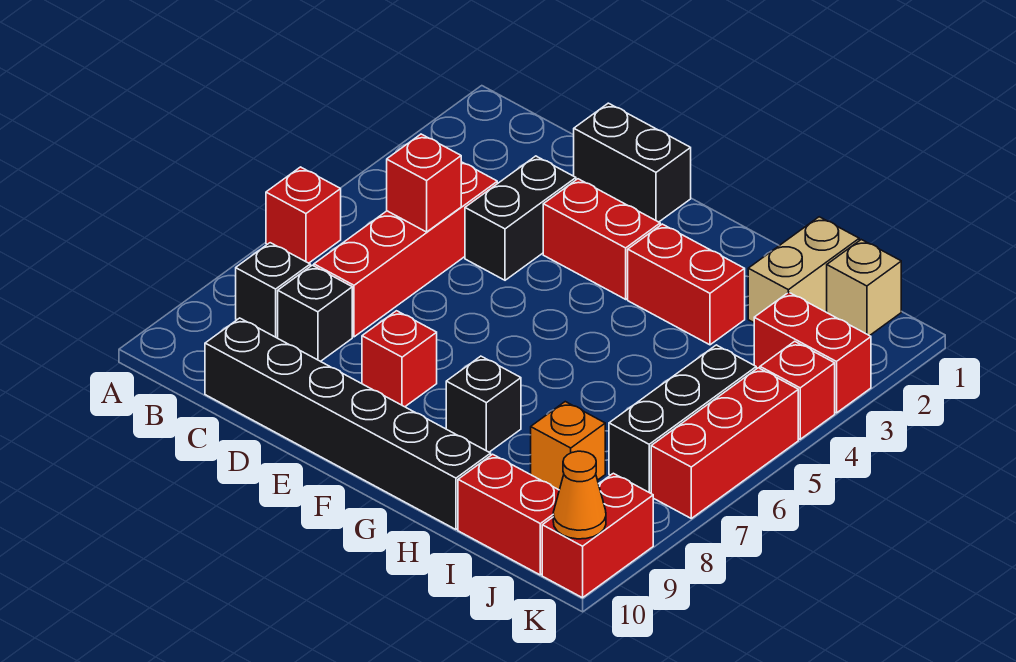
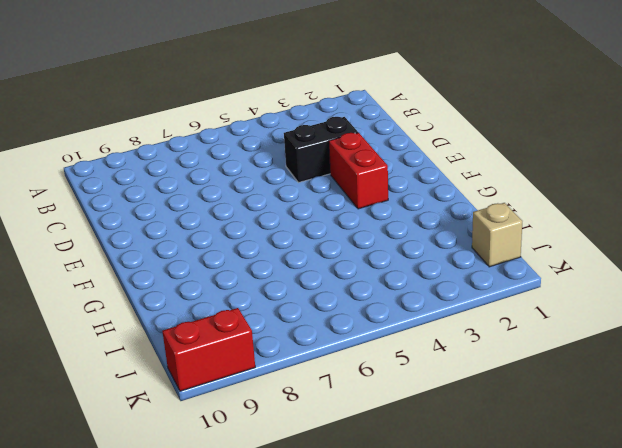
none -> red 1x1 brick [266,167,341,263]
none -> black 1x1 brick [236,243,310,338]
none -> red 1x4 brick [314,162,497,337]

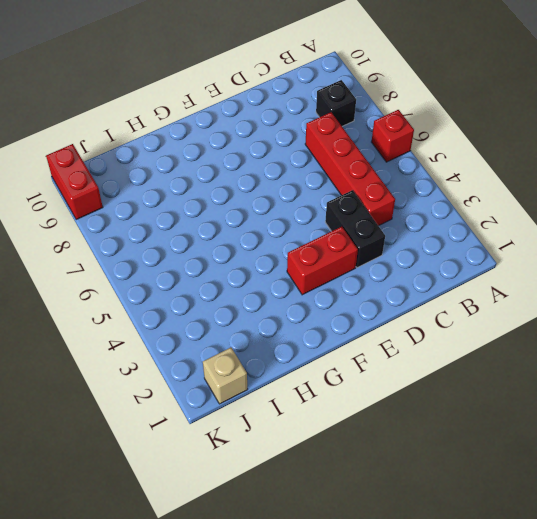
none -> black 1x1 brick [278,265,352,361]
none -> black 1x6 brick [205,318,491,529]
none -> black 1x2 brick [574,103,691,222]

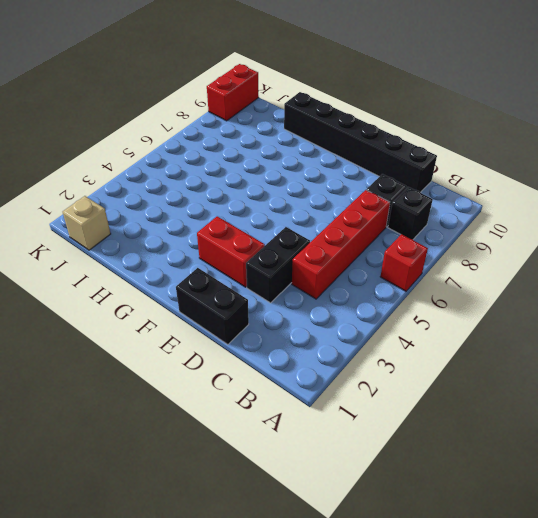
none -> red 1x1 brick [362,311,437,407]
none -> red 1x2 brick [628,224,745,345]
none -> black 1x1 brick [446,356,521,452]

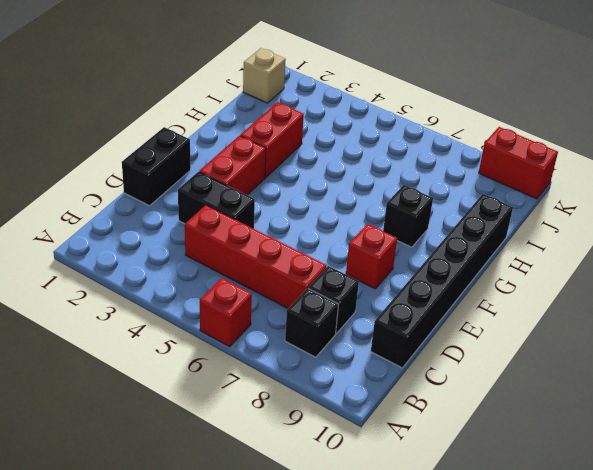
none -> tan 1x2 brick [748,217,859,323]
none -> orange 1x1 brick [531,402,605,490]
none -> red 1x2 brick [458,454,559,575]

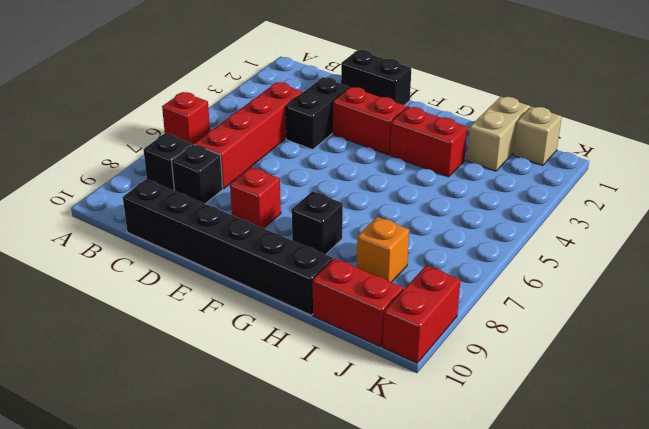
none -> red 1x2 brick [754,292,871,413]
none -> black 1x3 brick [609,345,756,493]
none -> red 1x1 brick [760,341,835,439]

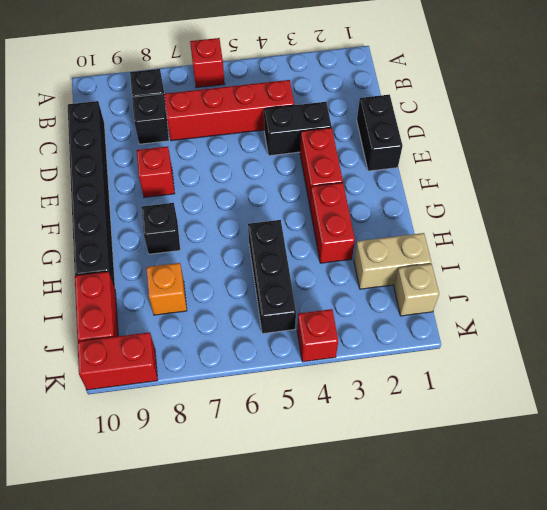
black 1x3 brick [248,220,296,334] -> black 1x3 brick turned to [609,345,756,493]
none -> red 1x2 brick [754,292,871,413]
none -> red 1x3 brick [651,368,798,518]
none -> red 1x1 brick [387,134,461,232]

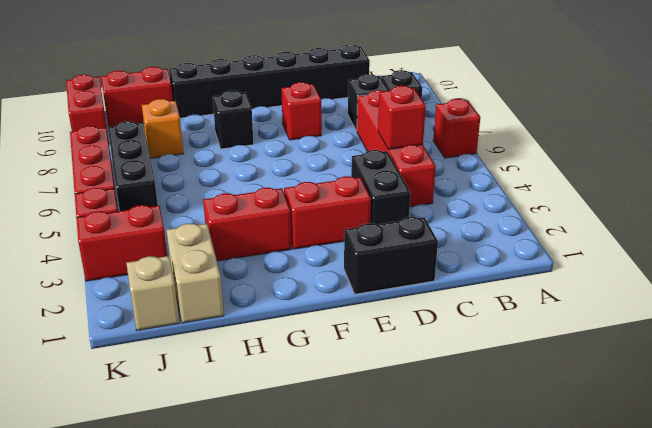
none -> orange 1x1 cone [553,451,606,539]

